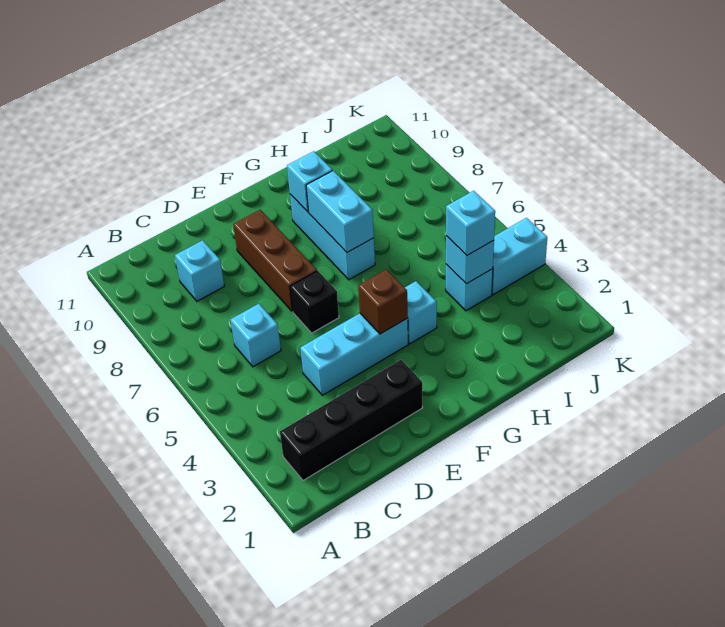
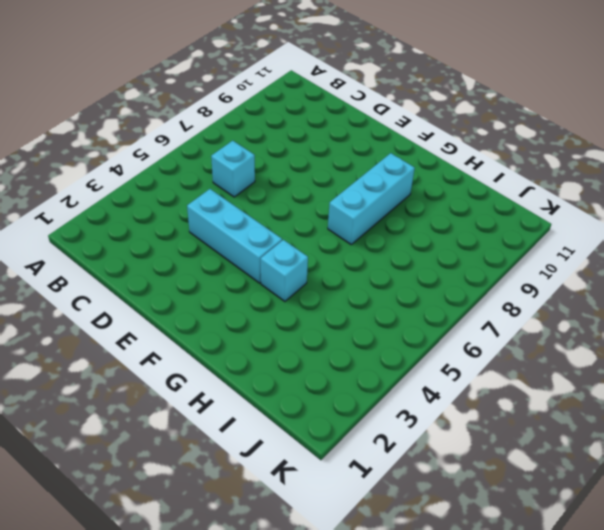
none -> black 1x4 brick [280,360,423,481]
none -> cyan 1x1 brick [175,240,224,301]
none -> black 1x1 brick [290,271,339,333]

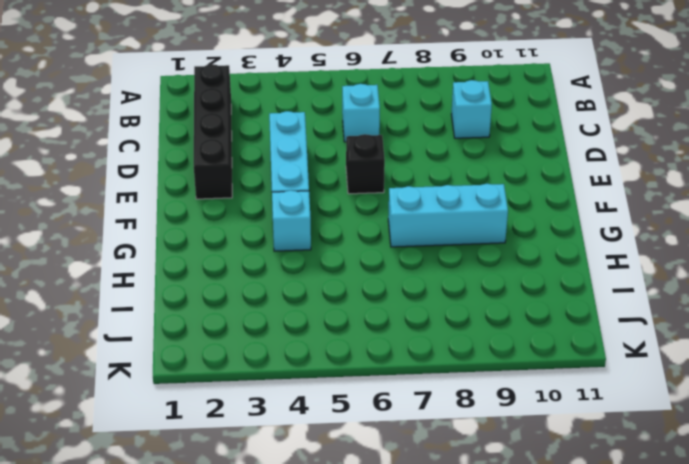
none -> brown 1x3 brick [233,210,317,312]
none -> cyan 1x1 brick [446,264,493,311]
none -> cyan 1x2 brick [492,218,547,295]

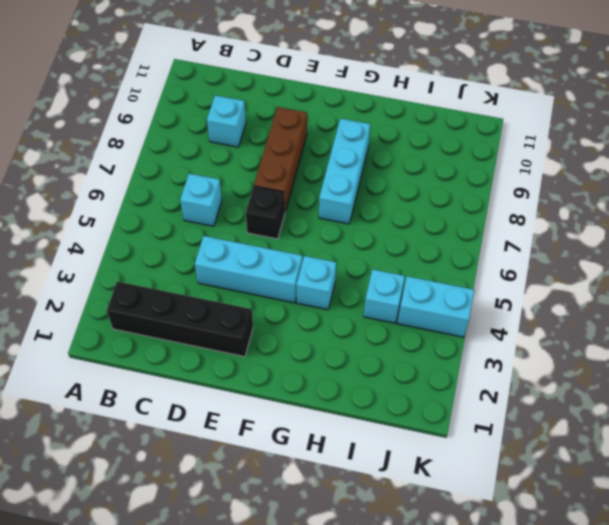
none -> brown 1x1 brick [358,269,408,334]
none -> cyan 1x2 brick [306,171,374,253]
none -> cyan 1x1 brick [287,151,332,212]

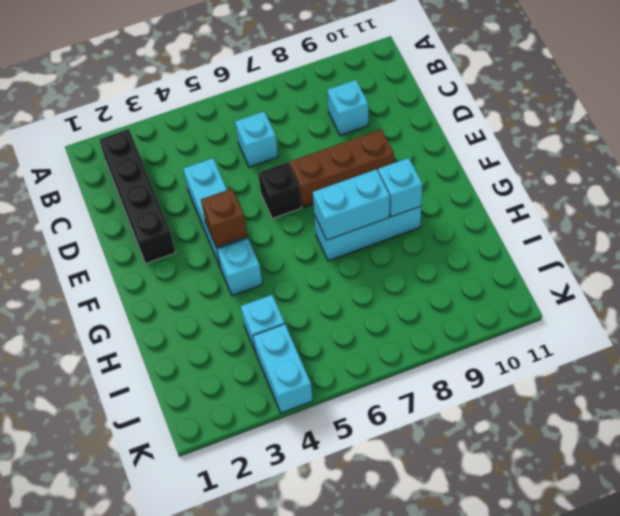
none -> cyan 1x1 brick [446,236,494,284]
none -> cyan 1x1 brick [446,191,495,255]

